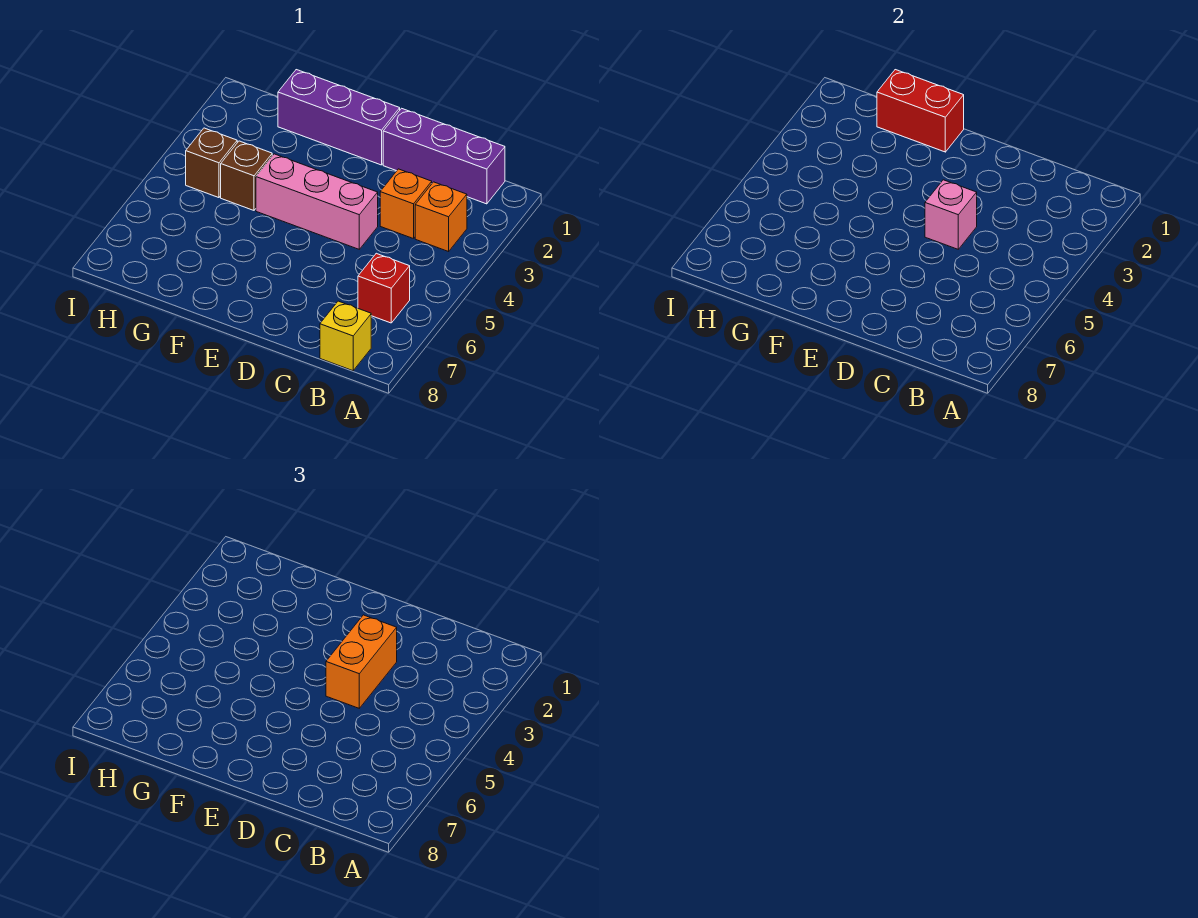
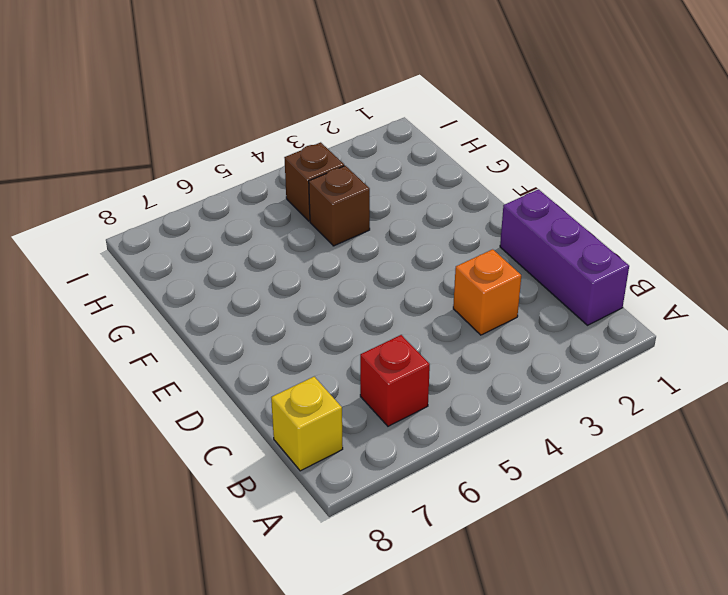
none -> orange 1x1 brick [415,182,467,252]
none -> pink 1x3 brick [256,154,378,249]
none -> purple 1x3 brick [278,70,400,165]

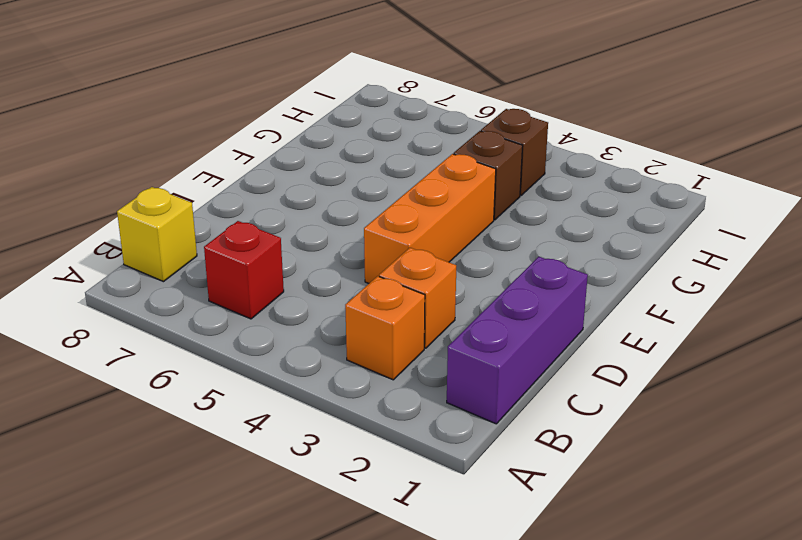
orange 1x3 brick [364,154,496,283] -> pink 1x3 brick [256,154,378,249]
none -> purple 1x3 brick [278,70,400,165]
none -> pink 1x1 brick [925,180,977,249]
none -> red 1x2 brick [877,70,964,152]

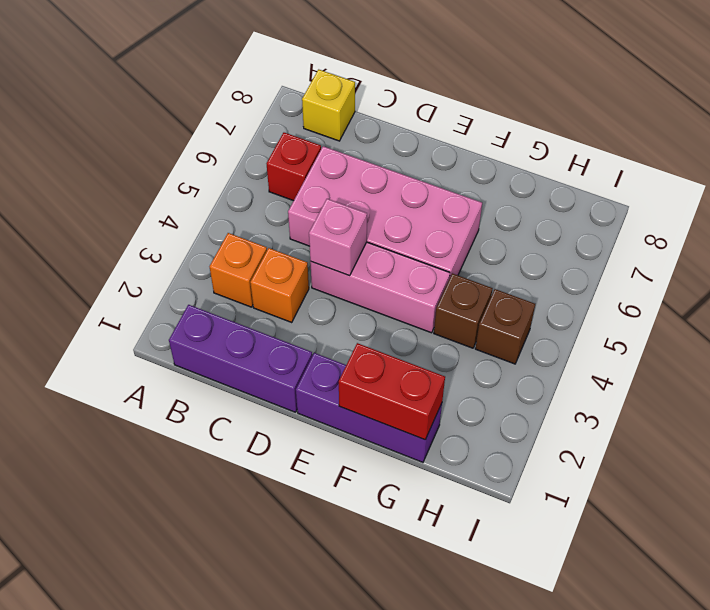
pink 2x4 brick [288,146,482,277] -> none
none -> orange 1x2 brick [326,615,397,708]

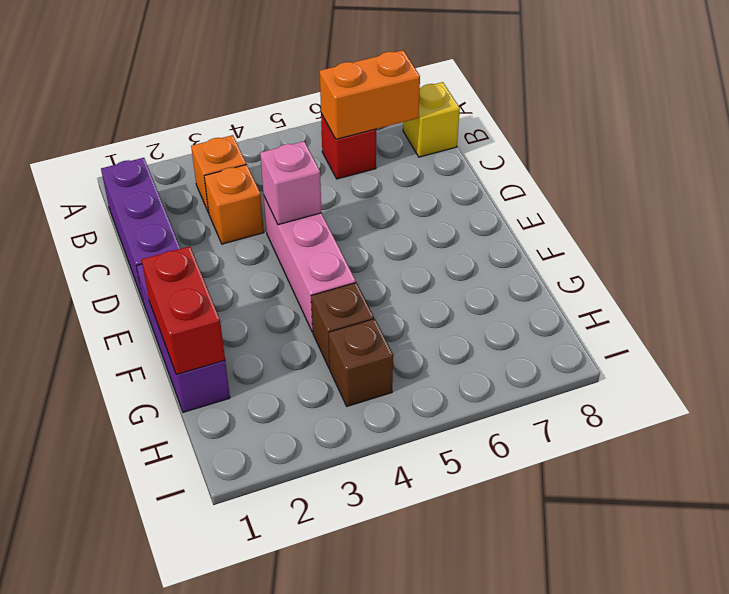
orange 1x2 brick [320,50,420,139] -> orange 1x2 brick moved to [326,615,397,708]

